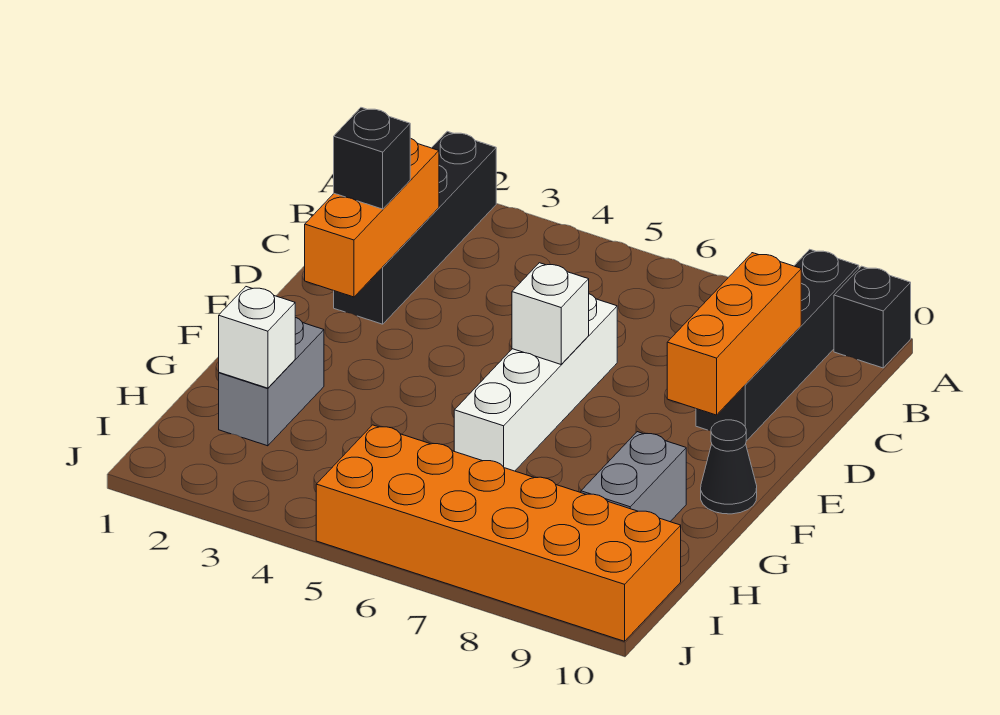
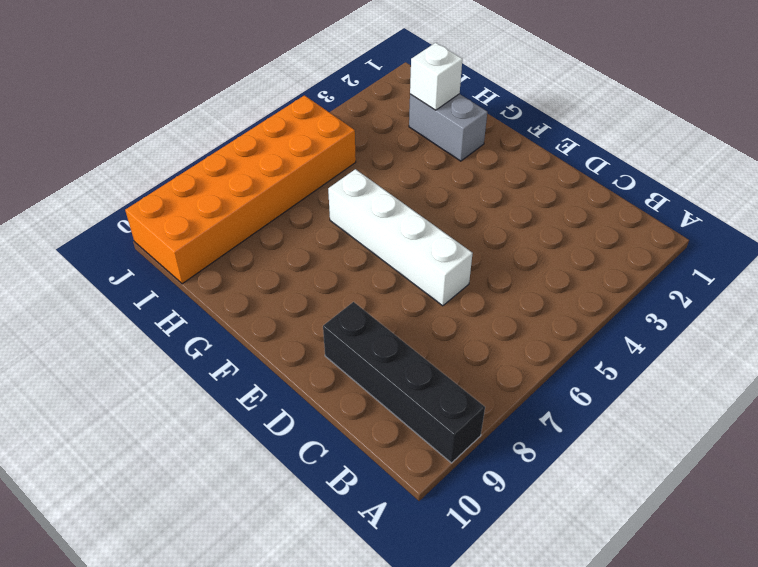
none -> black 1x4 brick [334,131,496,324]
none -> black 1x1 brick [834,266,911,368]
none -> black 1x1 cone [701,420,757,514]

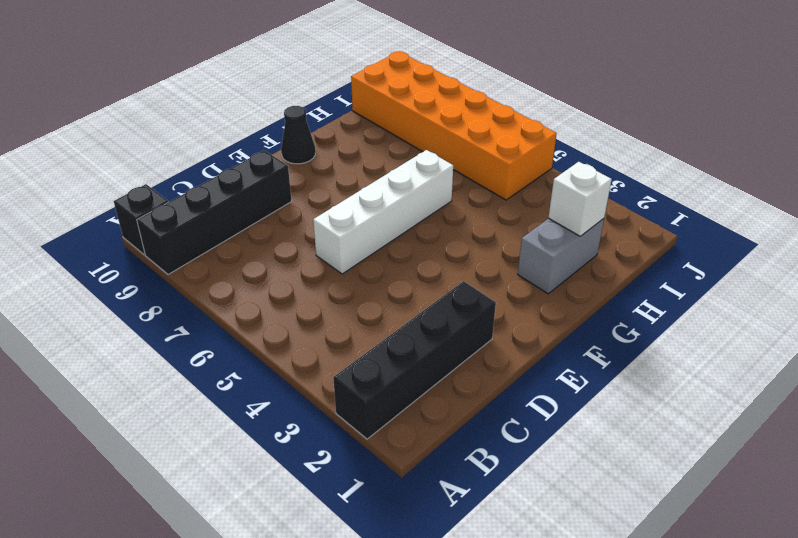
none -> grey 1x2 brick [581,432,686,522]
none -> orange 1x3 brick [305,138,439,297]
none -> orange 1x3 brick [667,253,801,415]

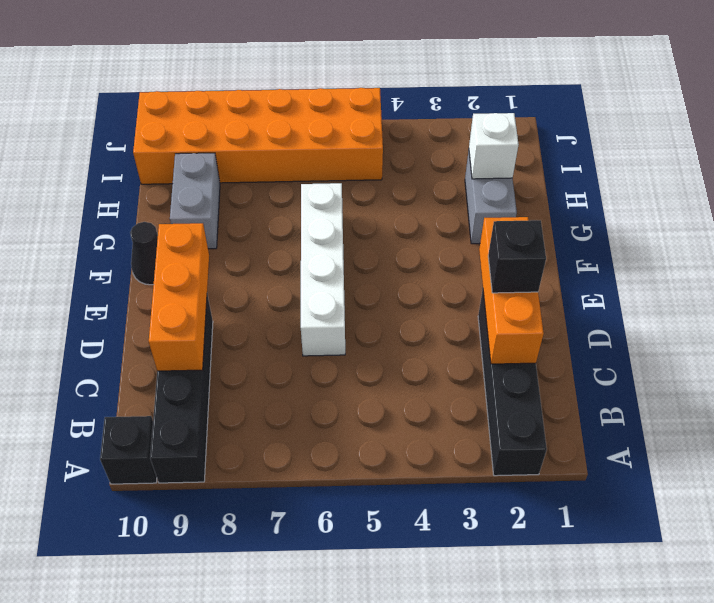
none -> white 1x1 brick [512,263,589,364]

